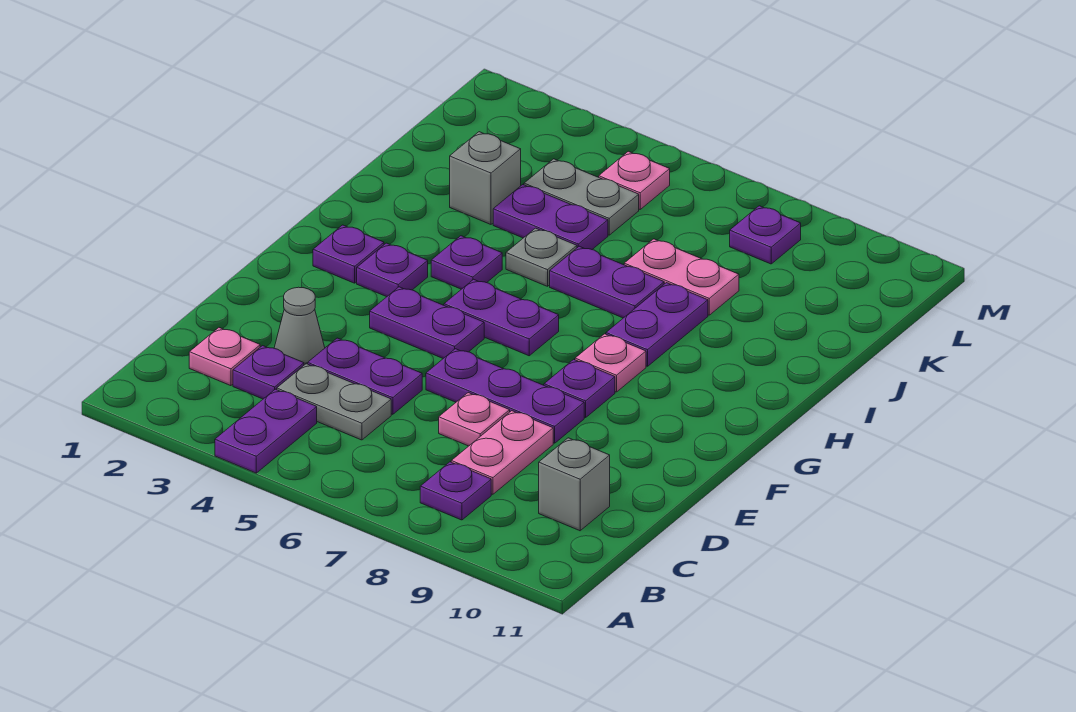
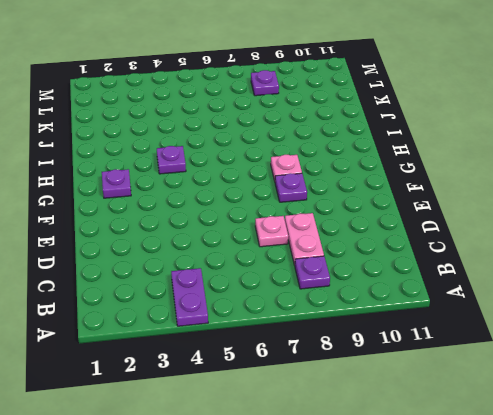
none -> pink 1x1 plate [189,328,260,386]
none -> purple 1x1 plate [233,346,304,399]
none -> grey 1x2 plate [277,364,391,440]

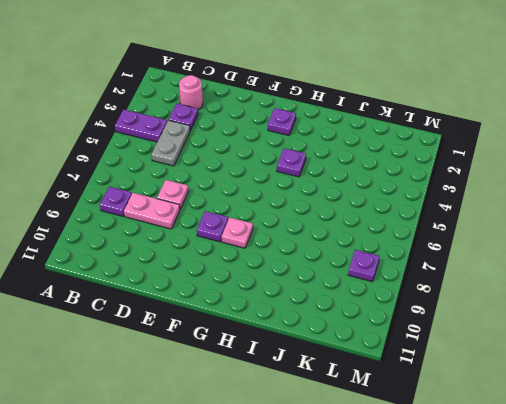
pink 1x1 round brick [179,75,203,110] -> pink 1x1 plate [189,328,260,386]
none -> grey 1x1 brick [539,438,610,531]
none -> grey 1x1 cone [274,287,325,365]
none -> purple 1x2 plate [308,338,422,414]

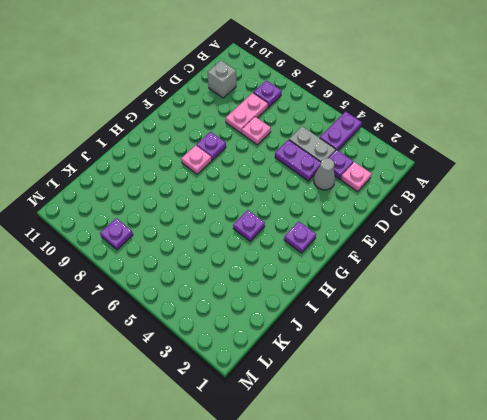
none -> purple 1x3 plate [426,349,584,443]
none -> purple 1x2 plate [370,287,484,358]
none -> purple 1x1 plate [357,243,428,297]

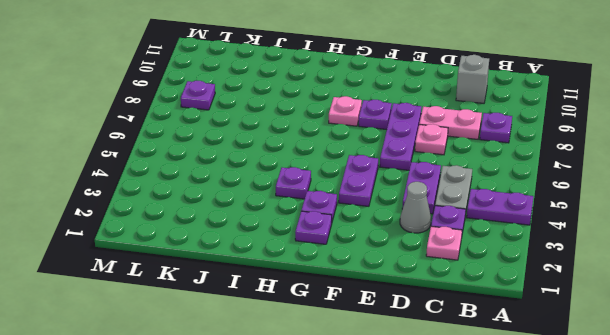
none -> purple 1x2 plate [444,279,559,356]
none -> purple 1x2 plate [606,283,708,366]
none -> grey 1x1 plate [506,228,577,286]

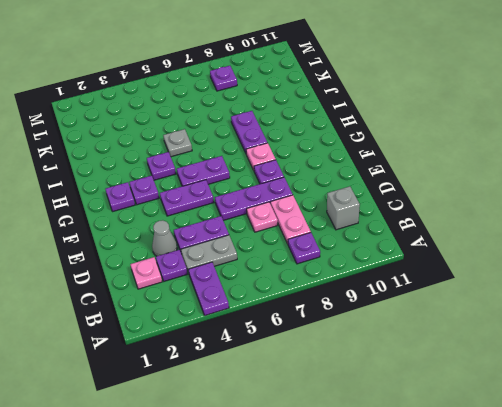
none -> purple 1x2 plate [550,246,664,318]
none -> grey 1x1 brick [450,132,521,224]
none -> purple 1x2 plate [493,185,608,249]

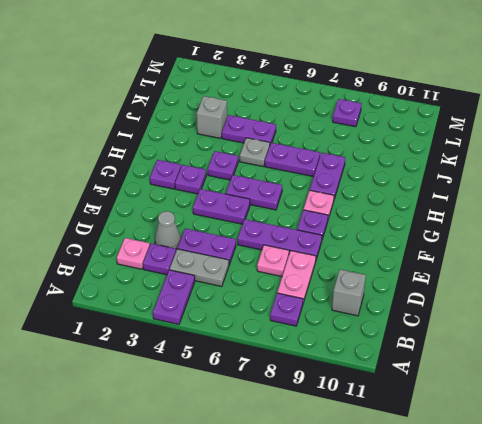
none -> pink 1x2 plate [624,239,739,315]
none -> grey 1x2 plate [524,159,639,235]
none -> pink 1x1 plate [599,151,670,209]

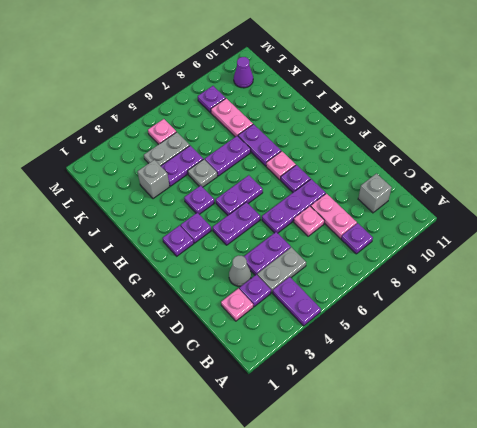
pink 1x2 plate [211,98,253,137] -> pink 1x2 plate turned to [624,239,739,315]
purple 1x1 cone [234,57,253,88] -> none

